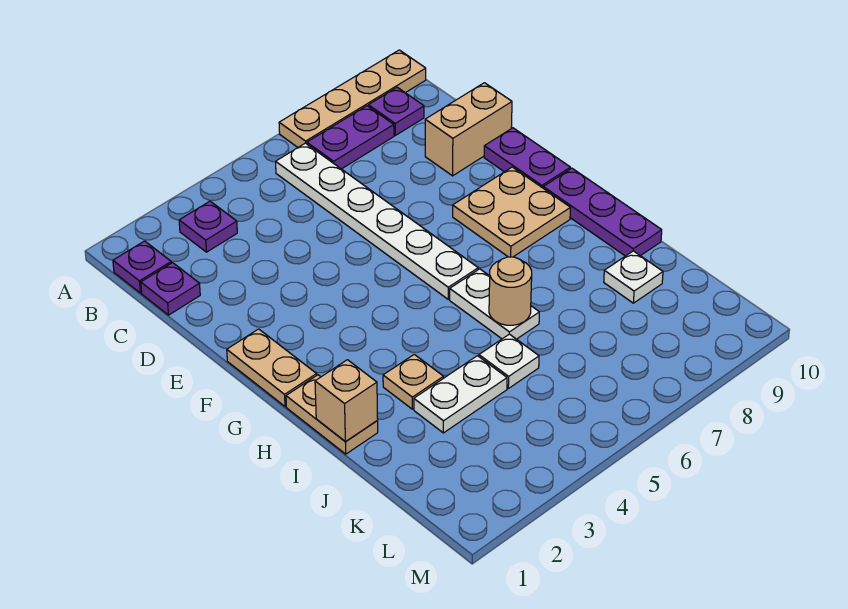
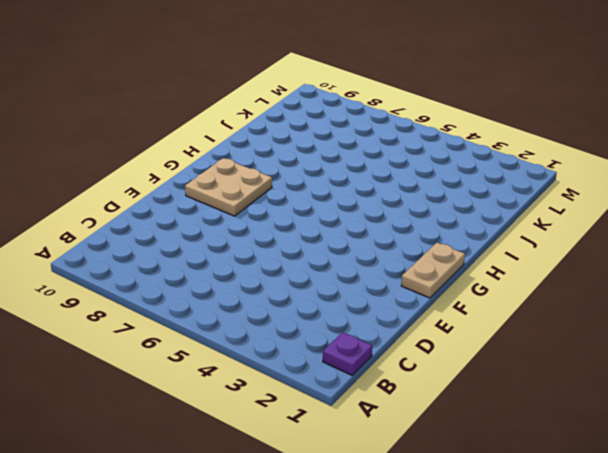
none -> tan 1x4 plate [279,50,426,147]
none -> purple 1x1 plate [179,201,237,252]
none -> white 1x6 plate [276,143,478,299]

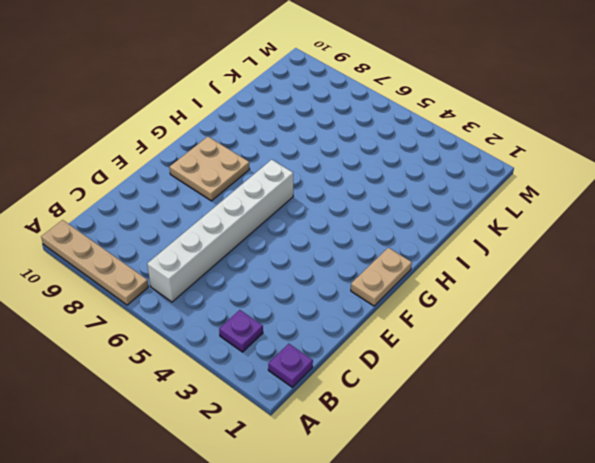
white 1x6 brick [147,160,293,302] -> white 1x6 plate [276,143,478,299]
none -> purple 1x2 plate [307,106,394,169]
none -> purple 1x1 plate [368,87,424,135]
none -> purple 1x1 plate [141,263,200,315]

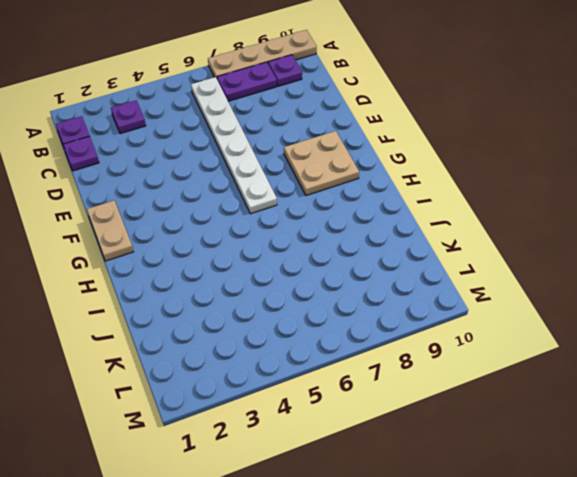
none -> tan 1x2 brick [425,83,512,176]
none -> purple 1x2 plate [484,128,570,188]
none -> purple 1x3 plate [543,168,662,256]

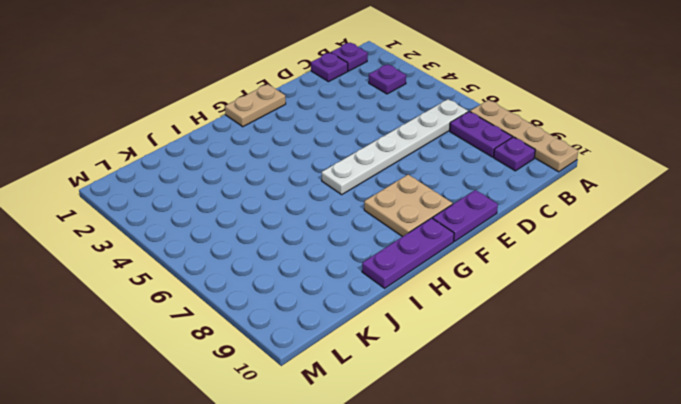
none -> tan 1x2 brick [425,83,512,176]
none -> tan 1x2 plate [286,375,378,454]
none -> white 1x2 plate [450,269,539,339]

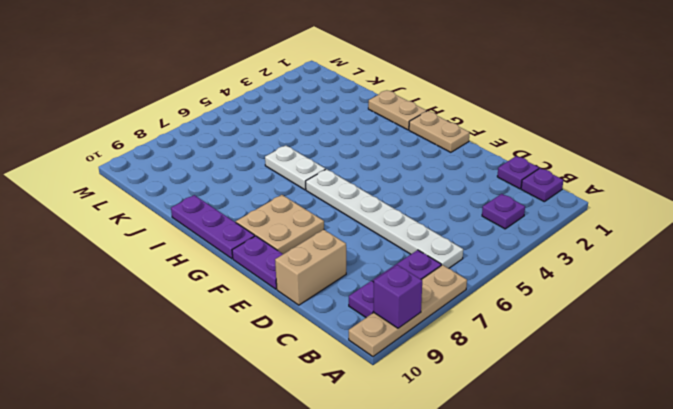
purple 1x1 brick [373,265,422,328] -> none
none -> tan 1x1 plate [383,354,444,409]
none -> white 1x2 plate [414,356,507,433]
none -> white 1x1 plate [479,334,539,388]

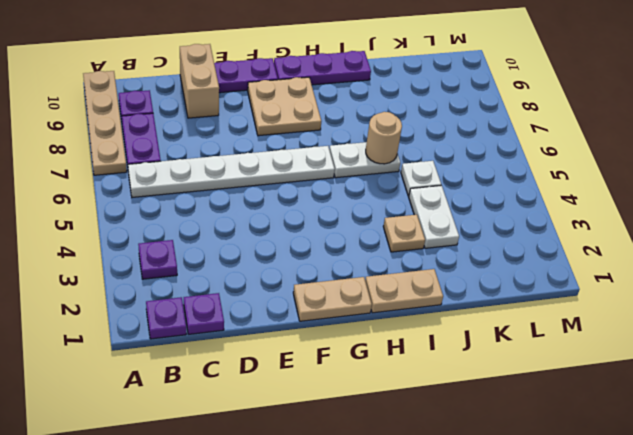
none -> white 1x1 plate [604,251,663,303]
none -> tan 1x1 brick [315,360,378,441]

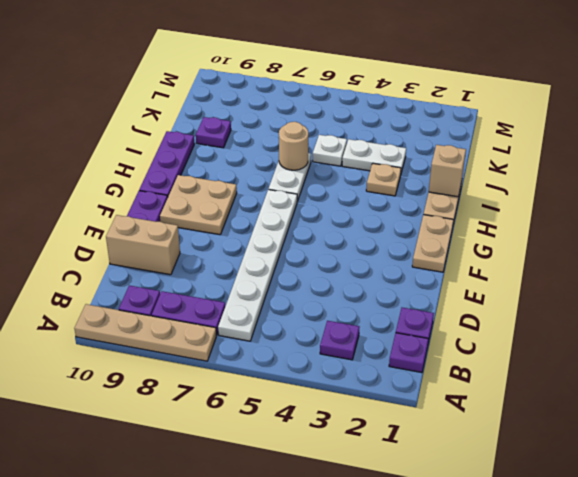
purple 1x1 plate [196,117,231,148] -> white 1x1 plate [604,251,663,303]

